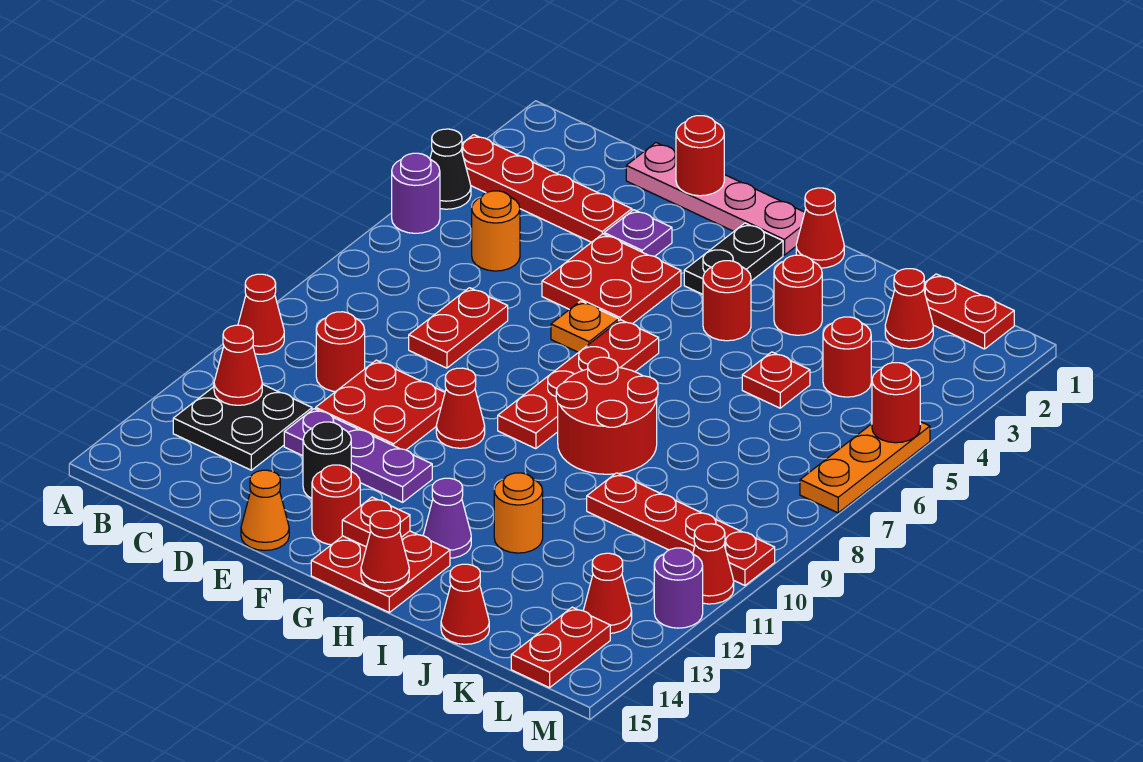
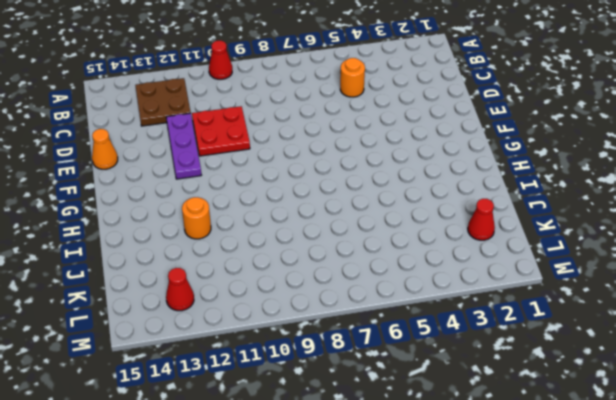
brown 2x2 plate [135,78,191,126] -> black 2x2 plate [173,384,312,470]
none -> red 1x4 plate [461,135,632,242]
none -> black 1x1 cone [430,129,471,209]
none -> purple 1x1 round brick [392,153,440,233]
none -> red 1x1 round brick [316,312,365,392]

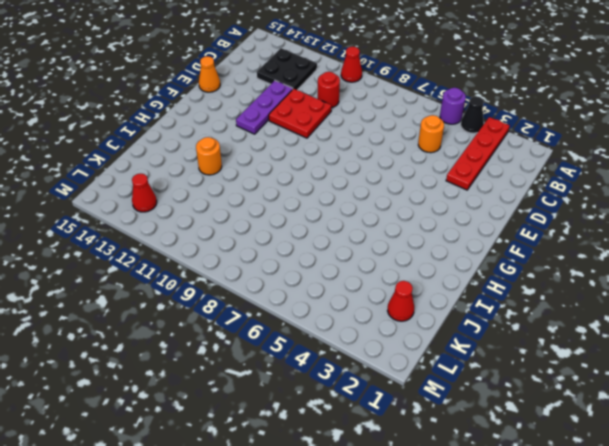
none -> pink 1x4 plate [626,143,805,255]
none -> red 1x2 plate [409,288,508,368]
none -> purple 1x1 plate [604,210,672,256]
none -> red 2x2 plate [542,234,681,324]

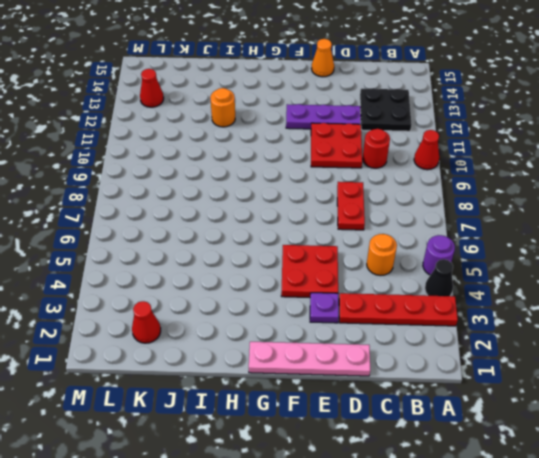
none -> black 1x1 round brick [303,422,351,498]
none -> orange 1x1 plate [551,301,619,352]
none -> red 1x1 cone [436,368,485,448]
none -> red 1x1 round brick [312,465,360,545]

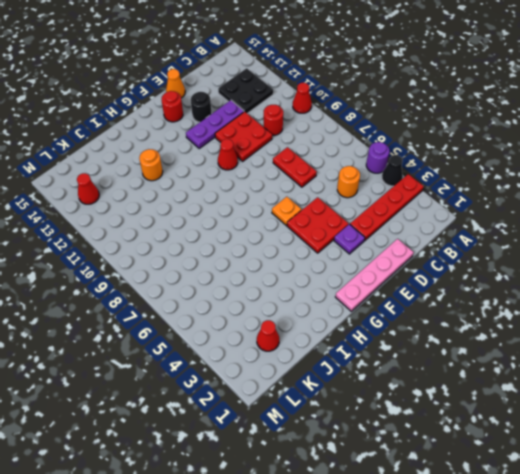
none -> black 1x2 plate [684,223,783,294]
none -> red 1x4 plate [498,320,659,449]
none -> red 2x2 plate [311,531,450,612]
none -> red 1x1 cone [796,188,844,268]

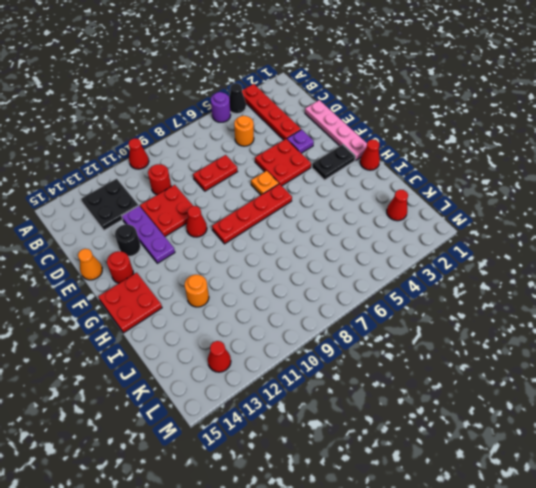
none -> red 1x1 round brick [703,261,751,341]
none -> red 2x2 round brick [556,357,658,474]
none -> purple 1x1 cone [423,478,471,558]
none -> red 1x1 round brick [774,255,822,335]

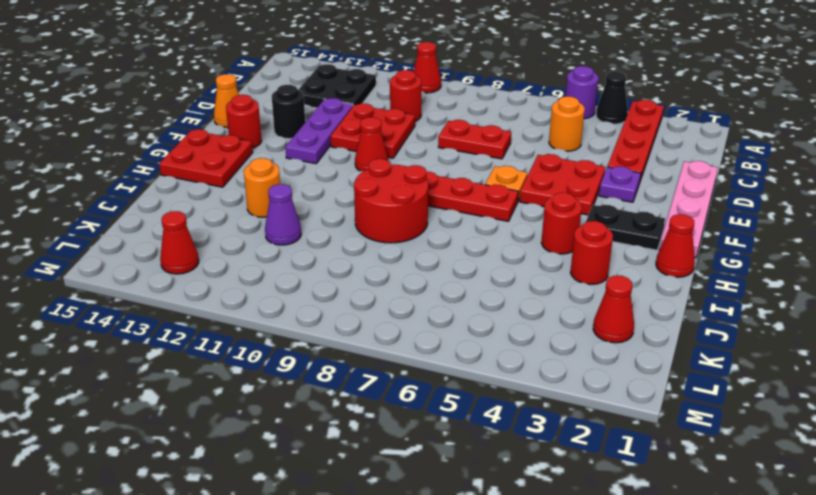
purple 1x1 cone [265,184,301,245] -> purple 1x1 cone moved to [423,478,471,558]
none -> red 1x1 plate [742,352,810,408]
none -> red 1x4 plate [587,473,775,585]
none -> red 1x1 cone [441,564,489,644]
none -> red 1x2 plate [924,274,1014,349]

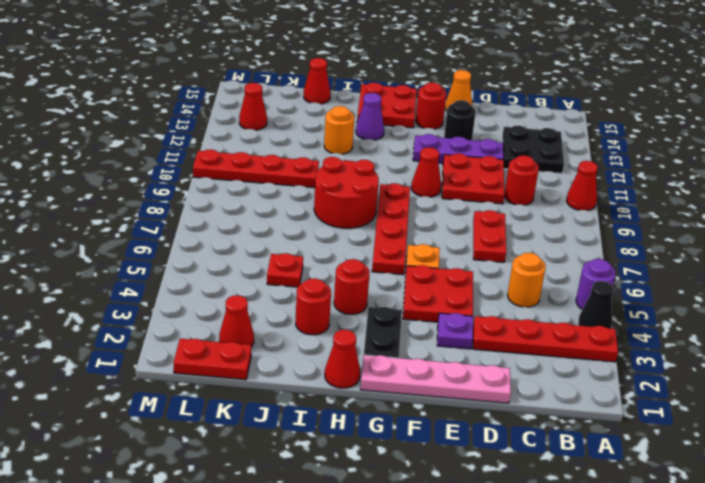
none -> red 1x1 round brick [823,317,871,397]
none -> red 1x2 plate [511,607,610,688]
none -> orange 1x3 plate [800,422,930,513]
none -> red 1x1 cone [693,524,734,604]

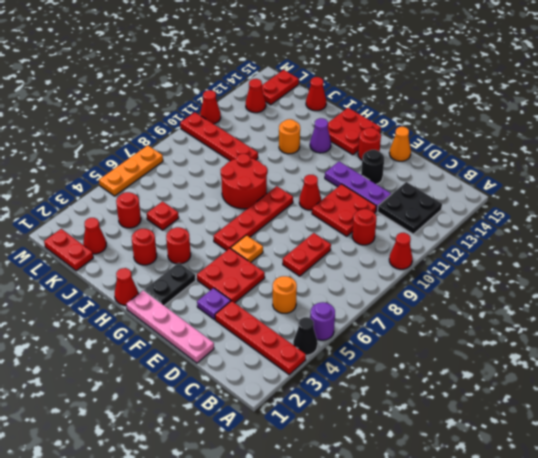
none -> purple 1x1 round brick [654,548,703,628]
none -> red 1x1 cone [214,325,262,405]
none -> red 1x1 round brick [676,116,724,196]
none -> red 1x1 plate [342,497,410,547]

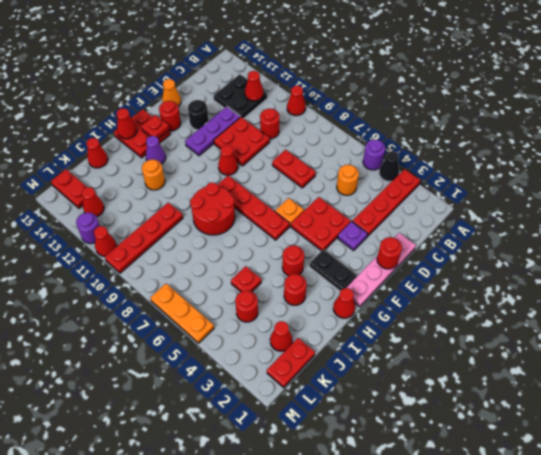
none -> red 1x1 round brick [872,363,920,443]

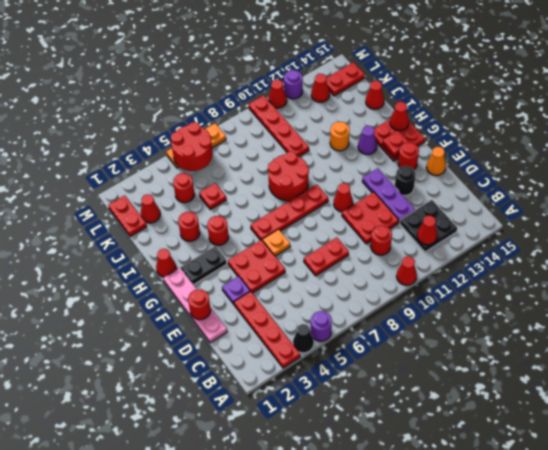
red 2x2 round brick [171,122,213,171] -> red 1x1 round brick [872,363,920,443]
none -> orange 1x1 round brick [472,191,520,271]

